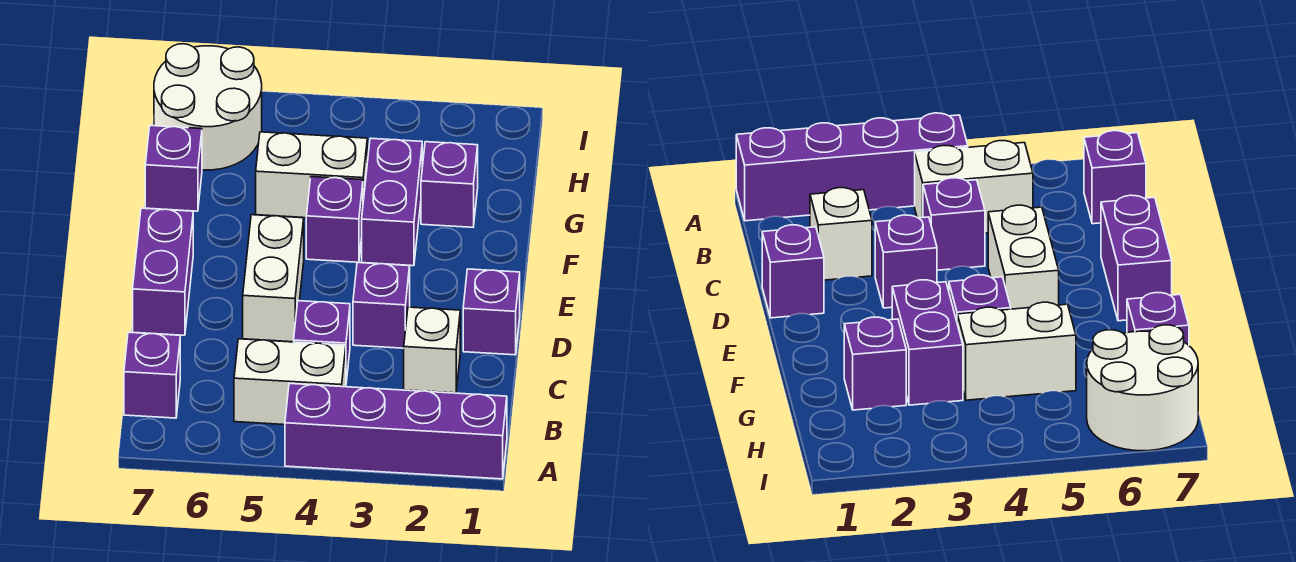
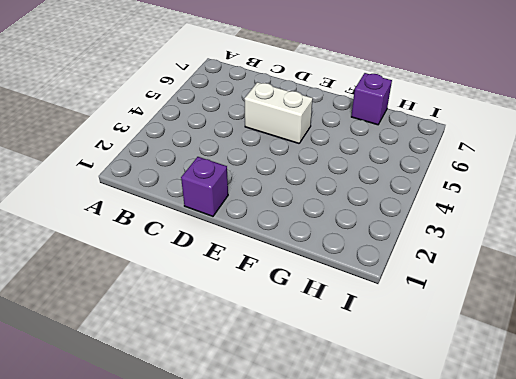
none -> purple 1x4 brick [285,383,507,479]
none -> white 1x2 brick [234,339,346,425]
none -> purple 1x1 brick [124,332,180,418]

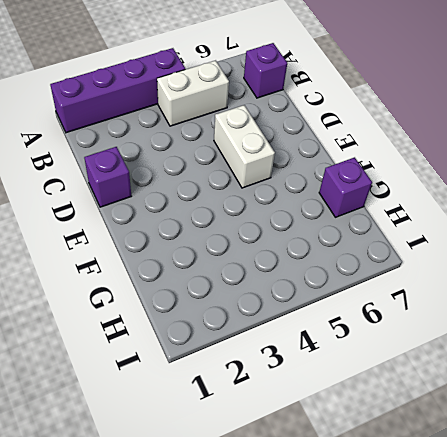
none -> white 1x1 brick [404,307,460,393]
none -> purple 1x1 brick [294,301,350,382]
none -> purple 1x1 brick [353,263,410,348]

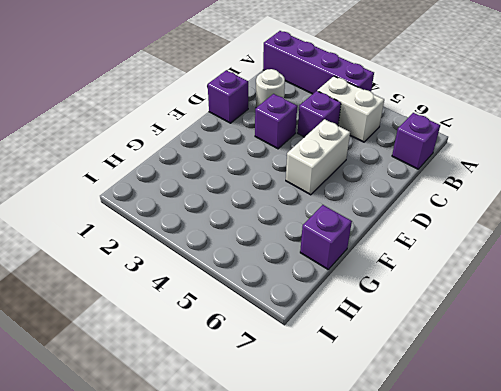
white 1x1 round brick [256,69,285,108] -> white 1x1 brick [404,307,460,393]
none -> purple 1x2 brick [133,208,193,335]
none -> purple 1x2 brick [362,138,422,266]
none -> purple 1x1 brick [306,177,363,262]

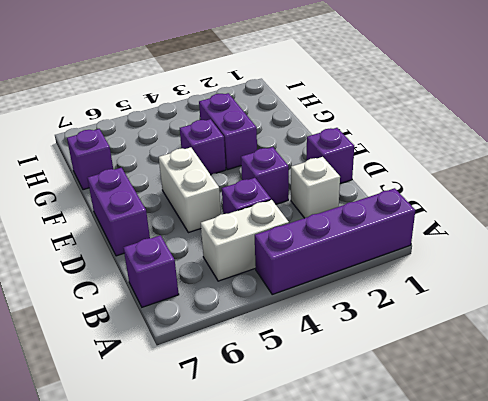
none -> purple 1x1 brick [421,142,478,227]
none -> white 1x2 brick [256,132,367,218]
none -> white 2x2 round brick [154,44,262,170]

